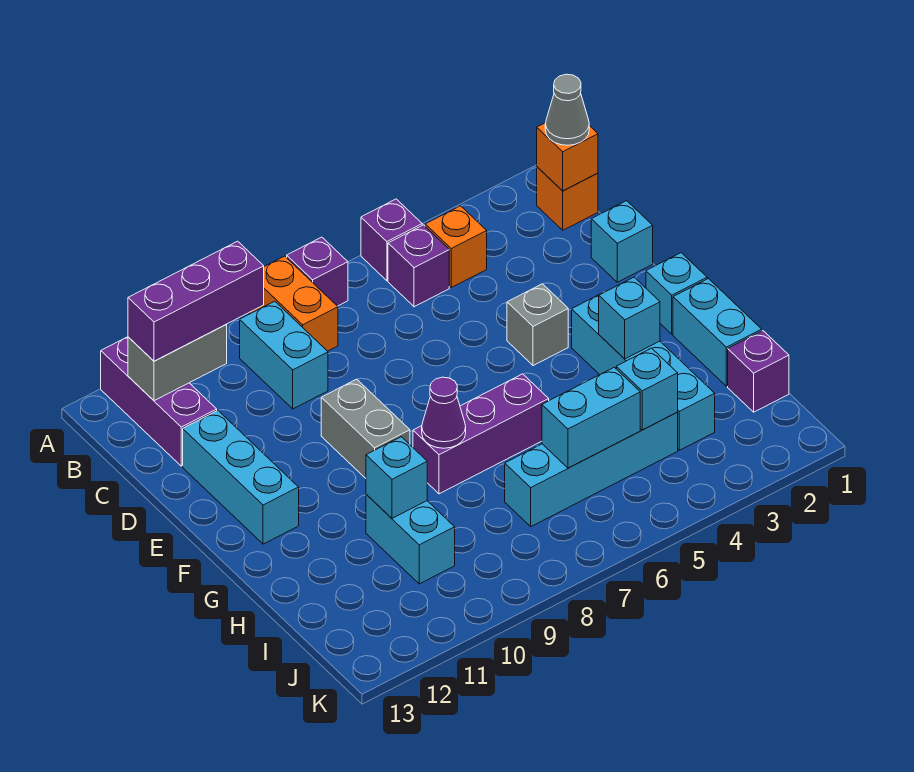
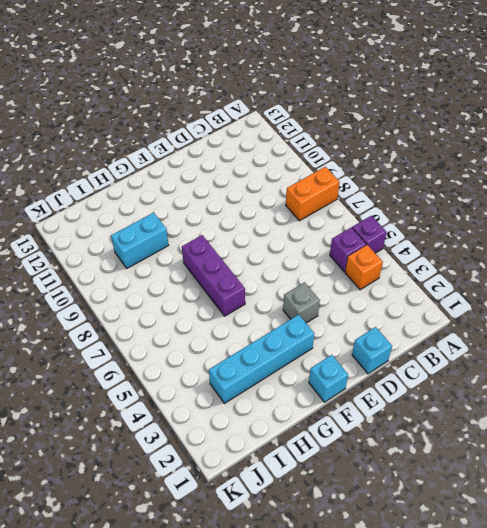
none -> purple 1x1 brick [287,237,348,306]
none -> purple 1x3 brick [101,337,217,466]
none -> orange 1x1 brick [537,167,598,230]

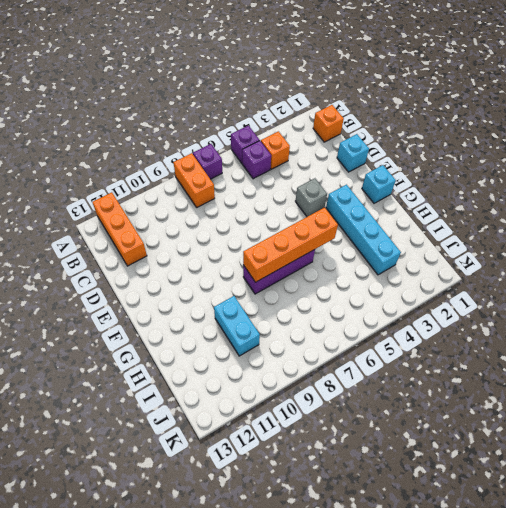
orange 1x3 brick [92,192,147,266] -> purple 1x3 brick [101,337,217,466]
orange 1x4 brick [243,207,338,282] -> purple 1x1 cone [422,377,466,448]
none -> cyan 1x2 brick [240,301,328,409]
none -> cyan 1x3 brick [183,411,299,544]
none -> grey 1x2 brick [321,379,410,478]

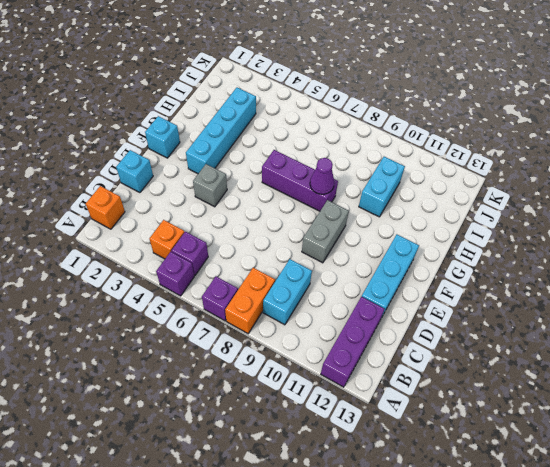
none -> cyan 1x2 brick [673,279,762,386]
none -> purple 1x1 brick [728,331,789,412]
none -> cyan 1x4 brick [505,413,678,526]

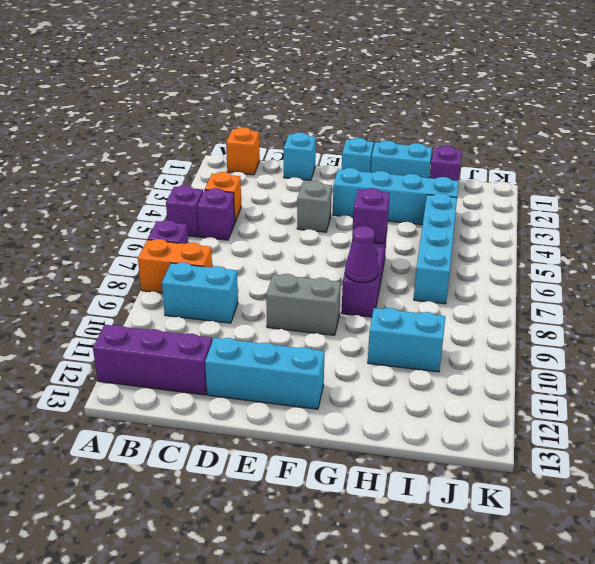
purple 1x1 brick [352,188,390,244] -> none
none -> orange 1x1 brick [537,123,598,191]
none -> grey 1x2 brick [128,325,227,401]
none -> cyan 1x1 brick [599,277,660,359]

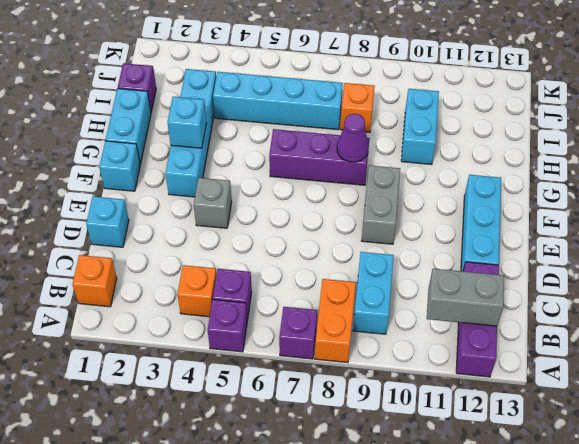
orange 1x1 brick [340,83,375,132] -> orange 1x1 brick moved to [537,123,598,191]
none -> cyan 1x1 brick [366,437,427,518]
none -> cyan 1x1 brick [616,348,678,430]
none -> cyan 1x2 brick [542,367,640,468]

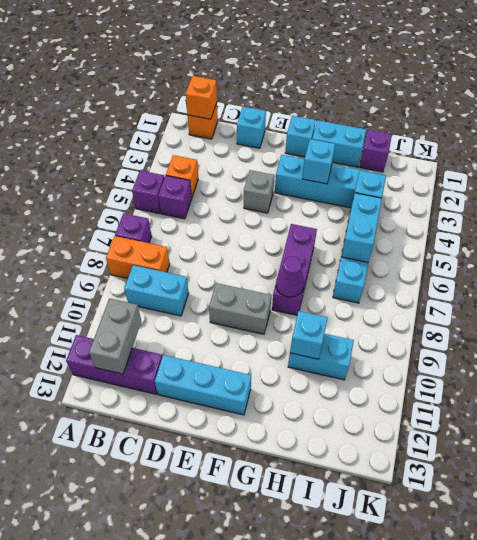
none -> grey 1x1 cone [545,74,589,145]
none -> purple 1x3 brick [128,241,264,361]

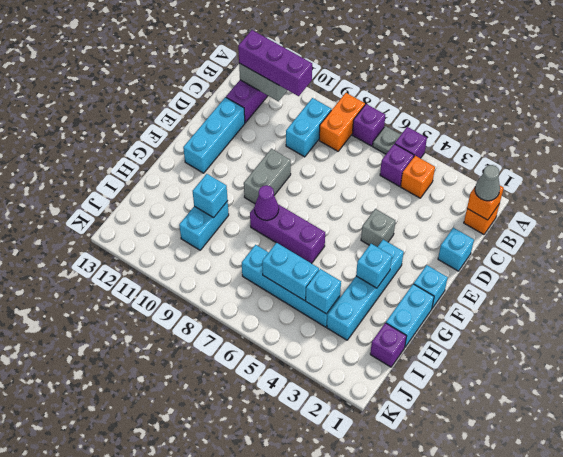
grey 1x1 plate [373,126,401,154] -> none

